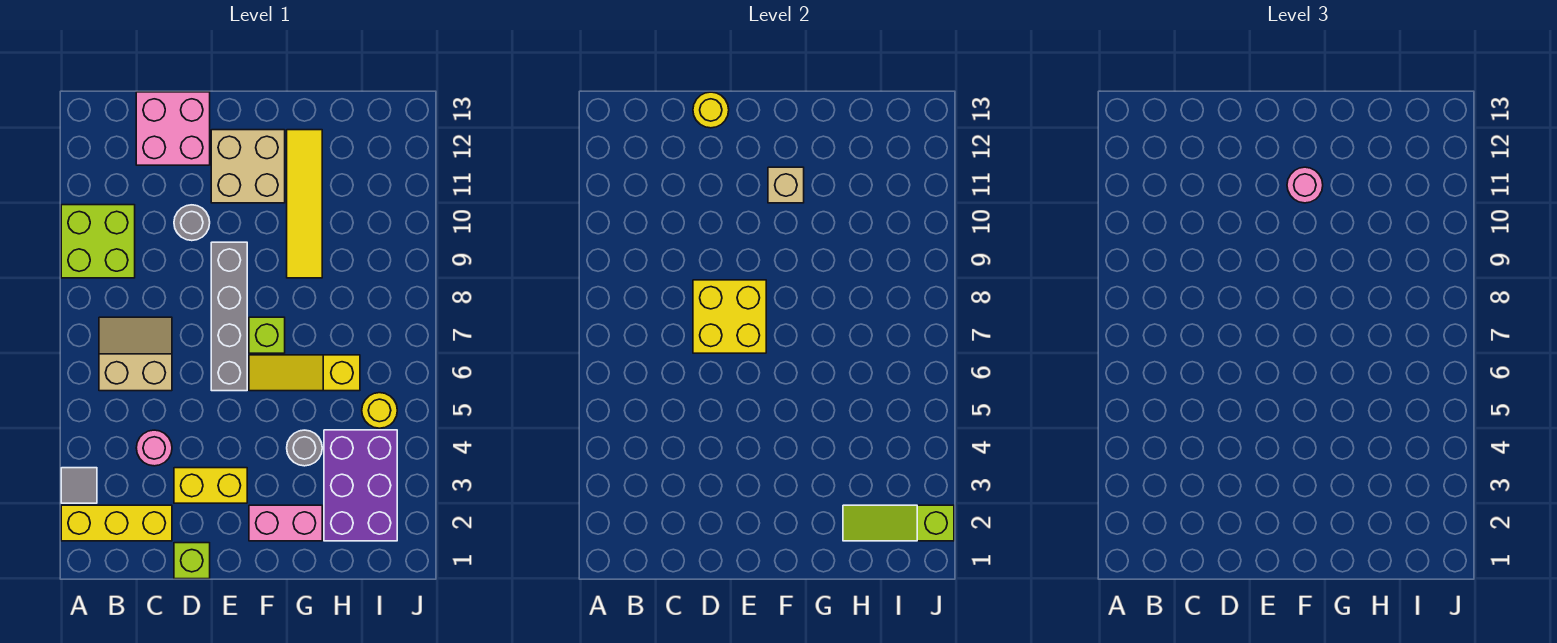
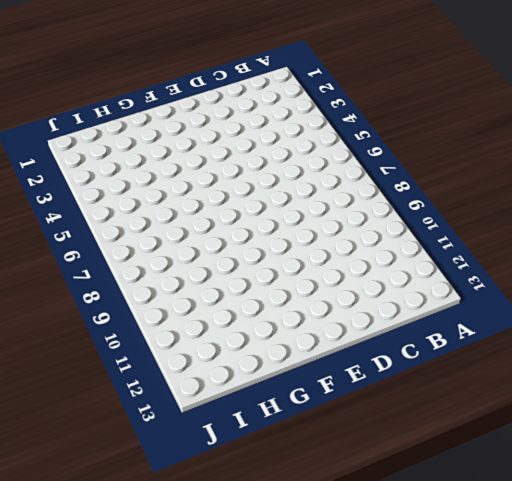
none -> yellow 1x3 brick [61,505,172,541]
none -> grey 1x1 tile [61,468,97,503]
none -> lime 2x2 brick [61,205,135,278]

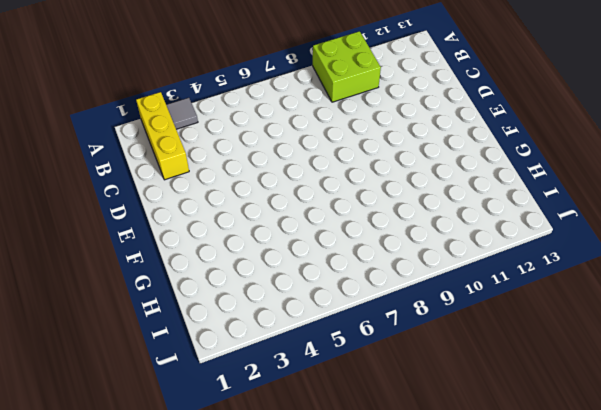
none -> tan 2x2 slope [99,317,172,391]
none -> pink 1x1 round brick [136,430,172,466]
none -> pink 2x2 brick [136,92,210,165]

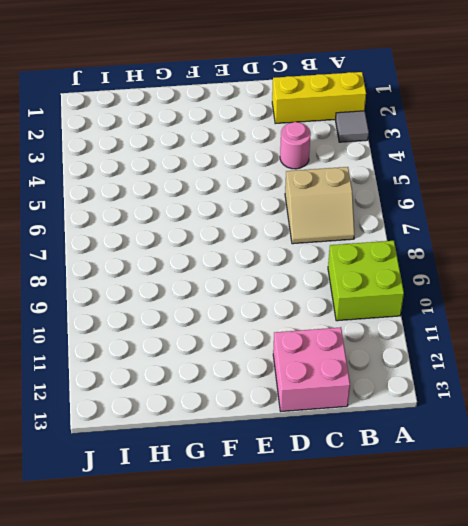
none -> lime 1x1 brick [174,543,210,579]
none -> yellow 1x2 brick [174,468,247,503]
none -> grey 1x1 round brick [174,205,210,241]

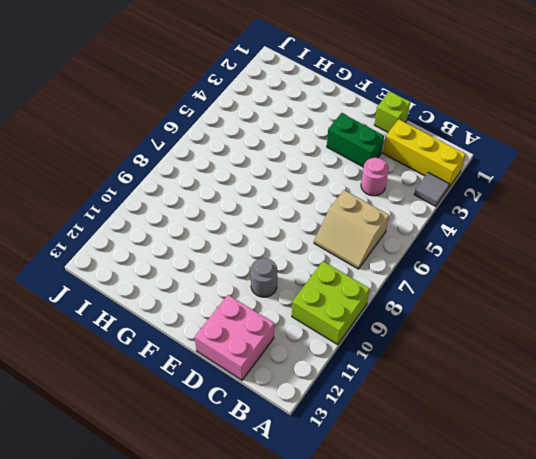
green 1x2 brick [327,113,384,167] -> yellow 1x2 brick [174,468,247,503]
none -> grey 1x4 brick [211,242,247,391]
none -> tan 2x2 brick [211,130,285,203]
none -> pink 1x2 brick [249,505,322,541]

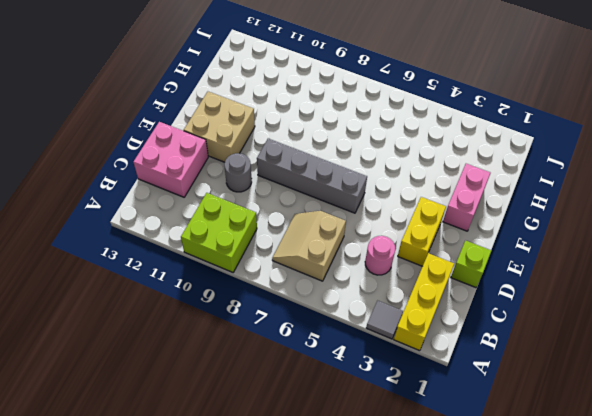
none -> yellow 1x3 slope [249,355,360,391]
none -> lime 1x1 brick [249,317,285,353]
none -> grey 1x1 round brick [287,430,322,466]

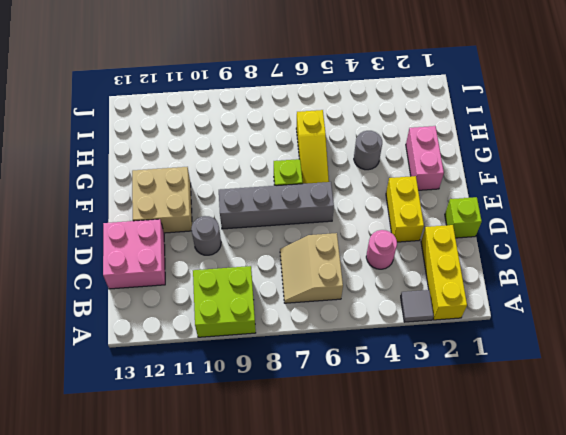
none -> yellow 1x4 tile [287,130,322,278]
none -> purple 2x3 brick [324,430,397,541]
none -> yellow 1x1 round brick [362,393,397,428]

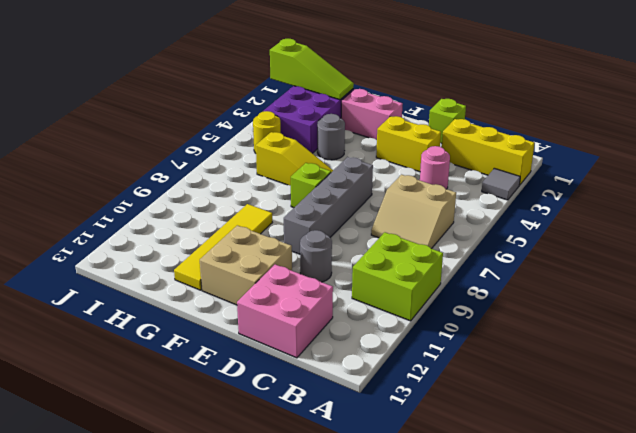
none -> yellow 2x2 brick [693,280,766,353]
none -> yellow 1x1 round brick [693,92,729,128]
none -> tan 1x1 brick [768,167,804,203]

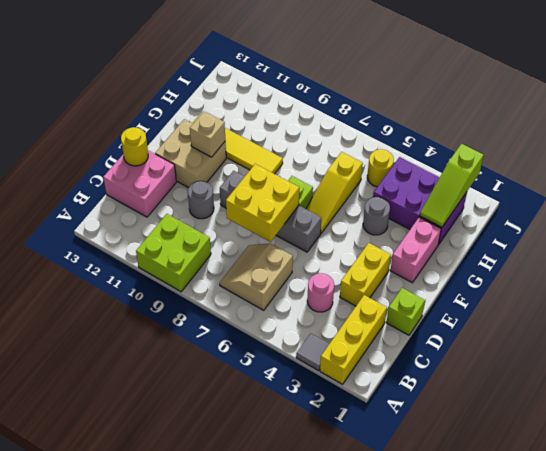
none -> pink 1x1 round brick [1287,167,1323,203]

